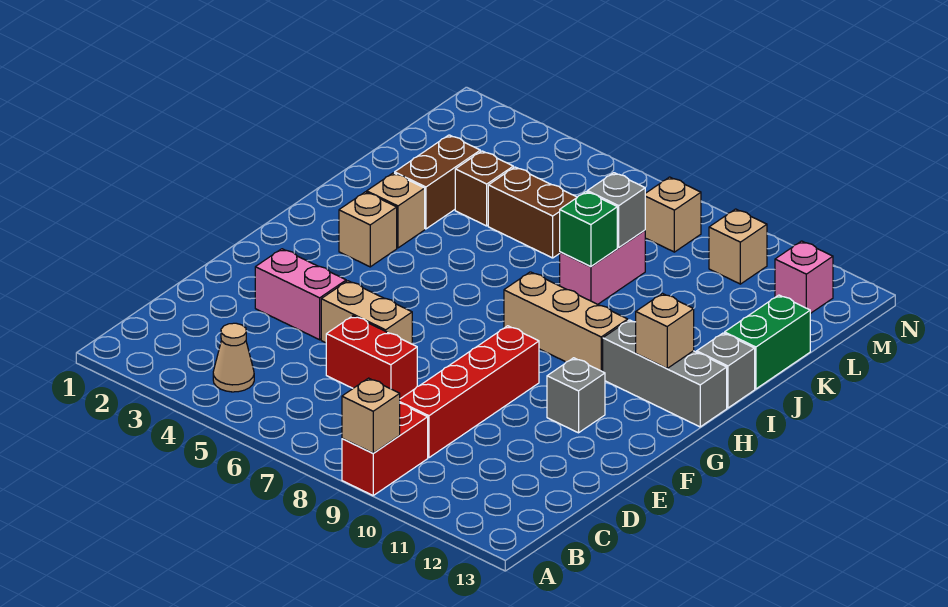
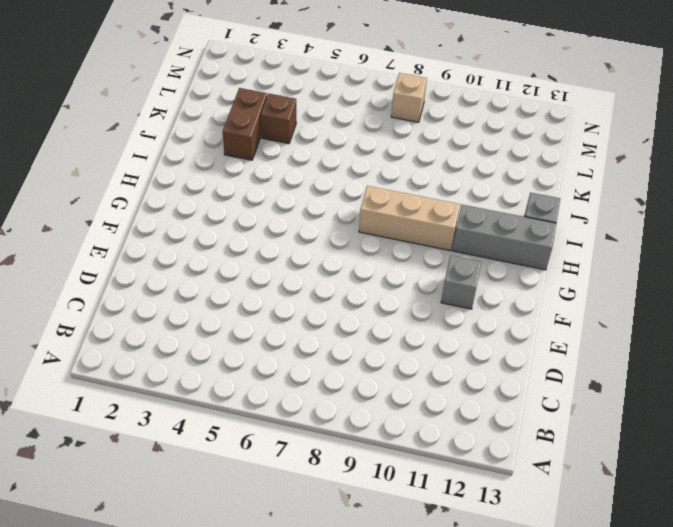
none -> red 1x2 brick [342,403,428,495]
none -> tan 1x1 cone [213,323,254,392]
none -> red 1x4 brick [400,326,539,458]

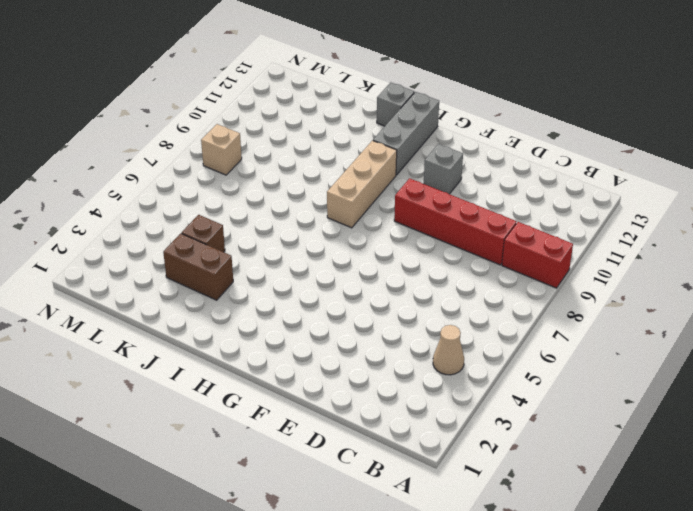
none -> red 1x2 brick [326,316,417,399]
none -> pink 1x2 brick [255,249,346,340]
none -> tan 1x2 brick [321,281,412,344]

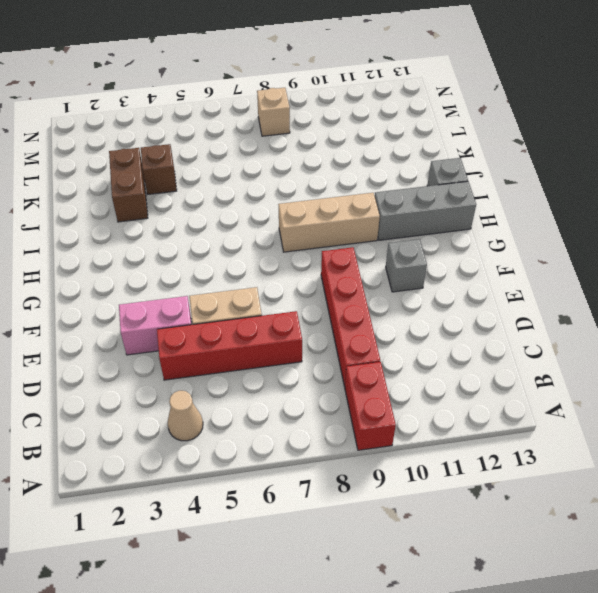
red 1x4 brick [157,311,302,380] -> red 1x2 brick [326,316,417,399]
none -> tan 1x1 brick [339,192,397,267]
none -> tan 1x1 brick [367,173,425,248]
none -> pink 1x2 brick [560,230,645,304]

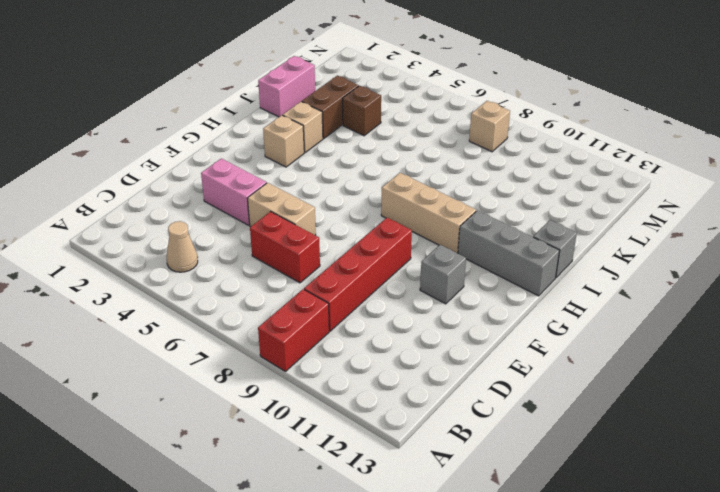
pink 1x2 brick [258,56,315,117] -> pink 1x2 brick moved to [560,230,645,304]
none -> green 1x2 brick [725,295,810,389]
none -> brown 1x2 brick [488,167,577,258]
none -> tan 1x1 brick [709,209,767,284]

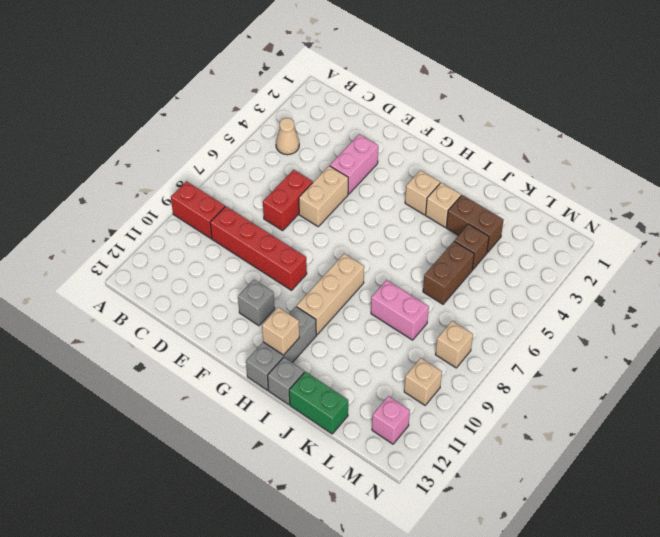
none -> tan 1x1 brick [342,378,400,453]
none -> green 1x1 brick [560,192,617,267]
none -> grey 1x1 brick [587,173,645,247]

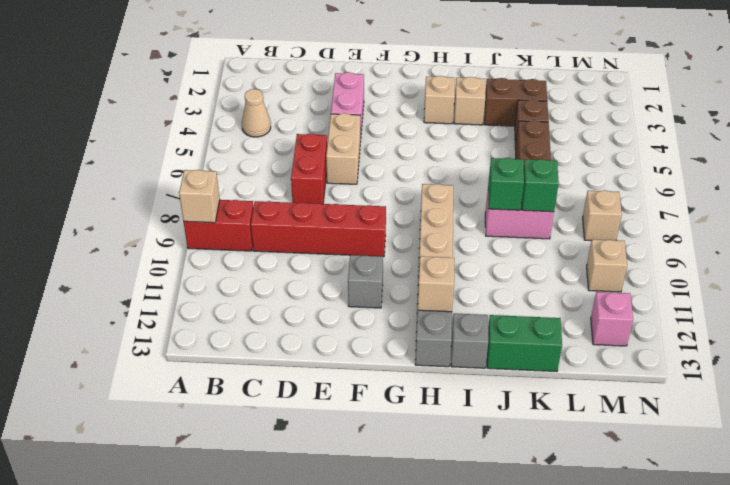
green 1x1 brick [522,159,559,212] -> grey 1x1 brick [587,173,645,247]

